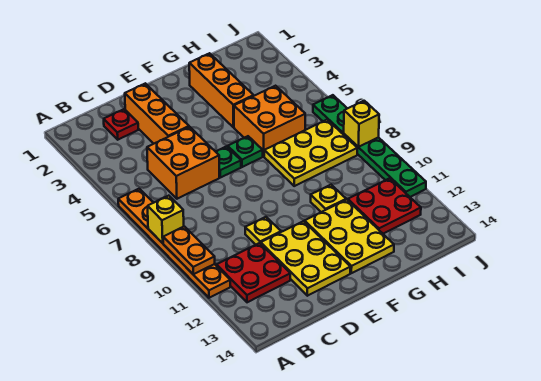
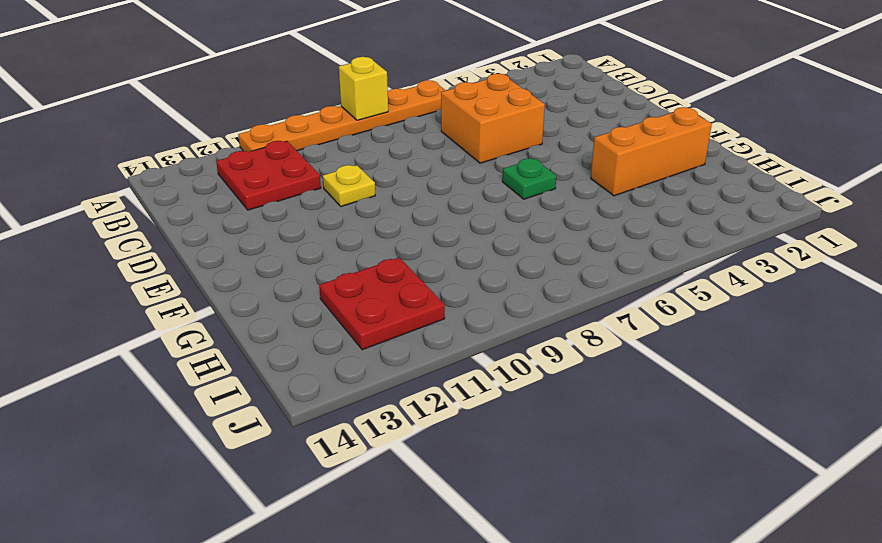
none -> red 1x1 plate [104,109,138,140]
none -> orange 1x3 brick [125,83,189,144]
none -> yellow 2x3 plate [261,221,350,296]

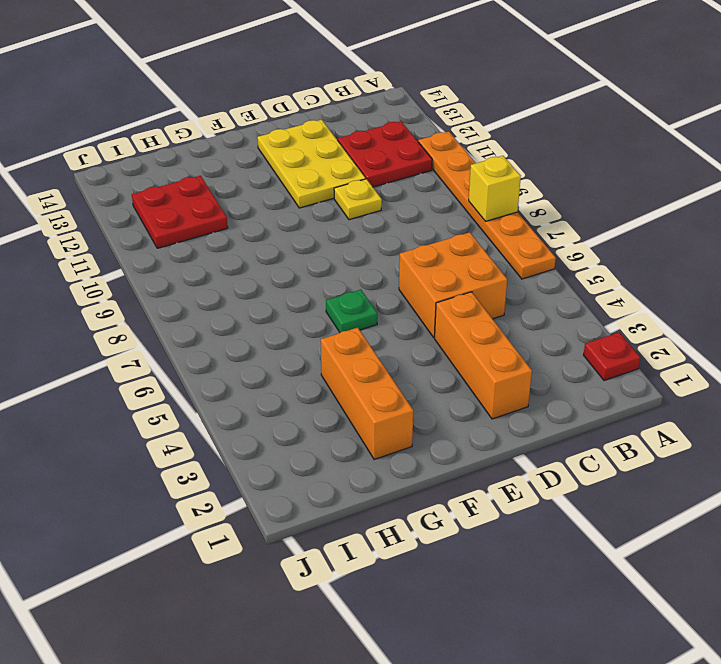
red 1x1 plate [583,332,640,381] -> red 1x1 plate moved to [104,109,138,140]
none -> green 1x1 plate [216,146,241,178]
none -> yellow 2x3 plate [305,200,394,273]
none -> orange 2x2 brick [234,86,305,156]

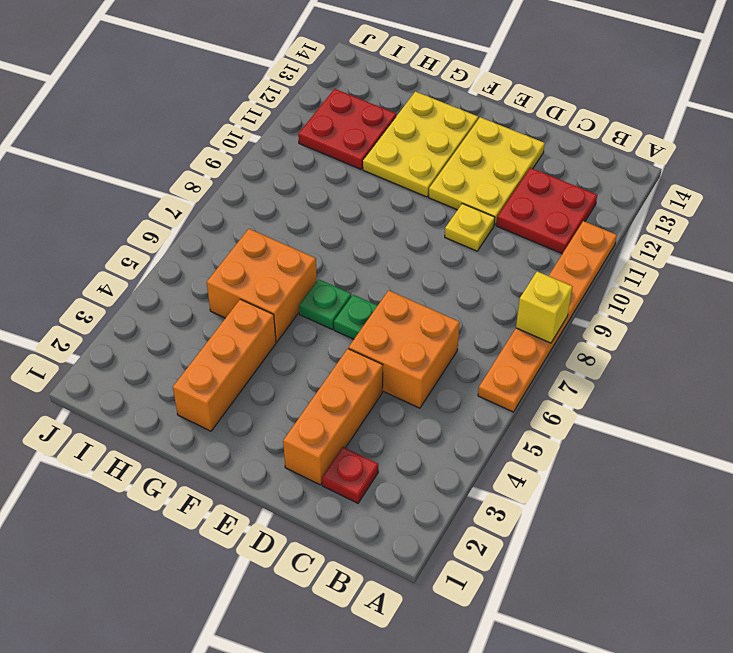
none -> yellow 2x3 plate [264,120,357,186]
none -> yellow 1x1 plate [311,185,346,212]
none -> green 1x6 plate [313,95,426,197]

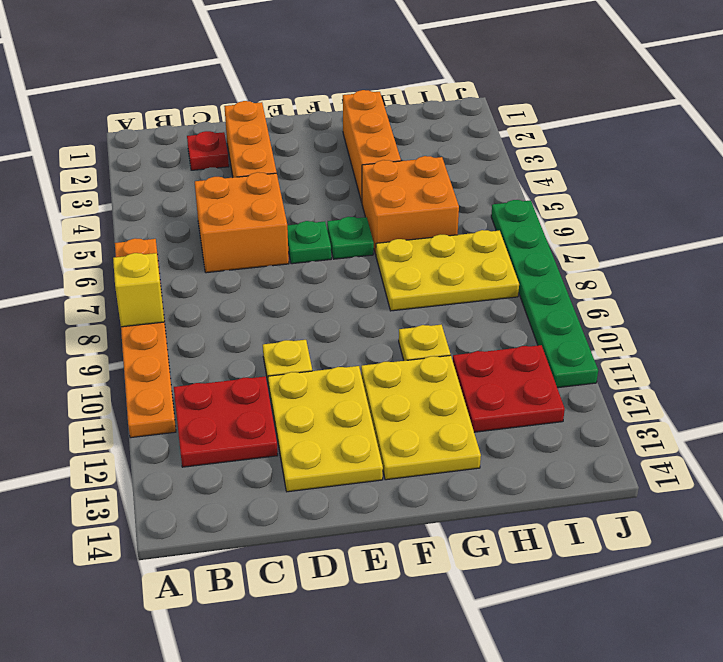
none -> orange 1x2 plate [163,226,215,274]
none -> yellow 1x1 brick [344,101,379,147]

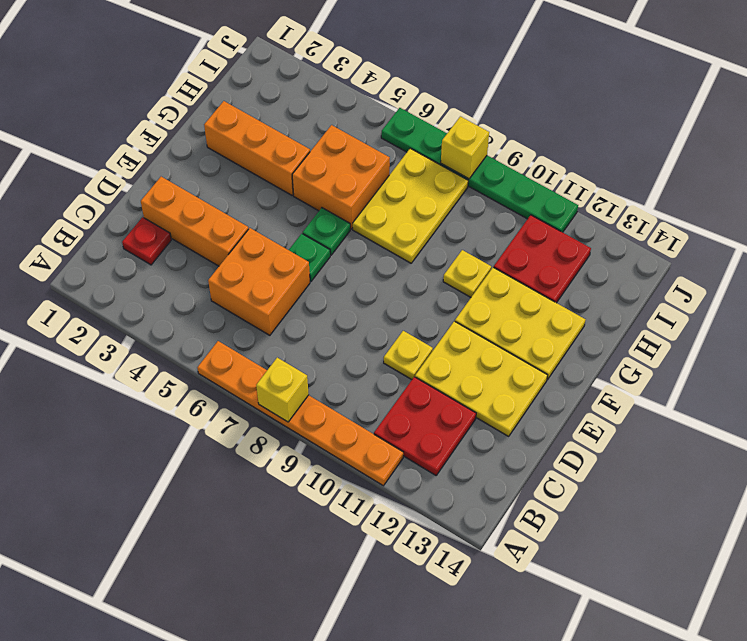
none -> orange 1x2 plate [163,226,215,274]

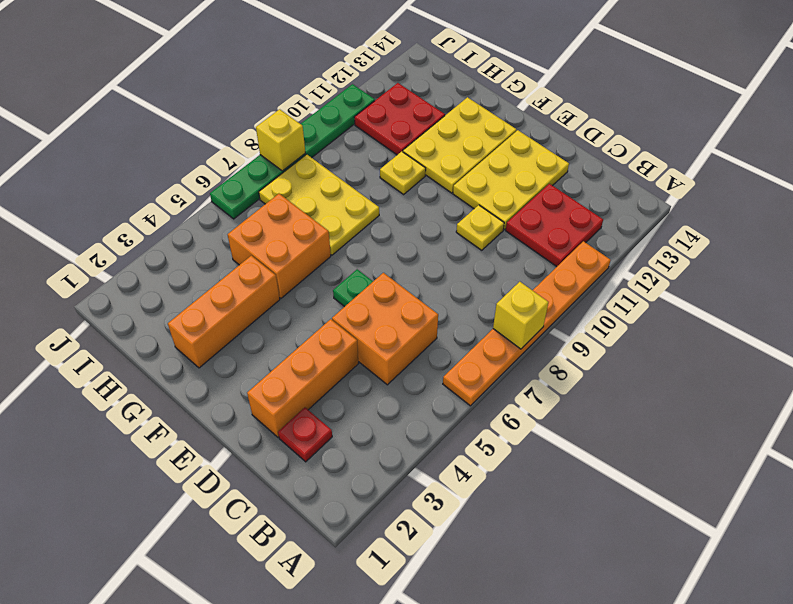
none -> green 1x1 plate [228,136,263,167]
none -> orange 1x2 plate [163,226,215,274]

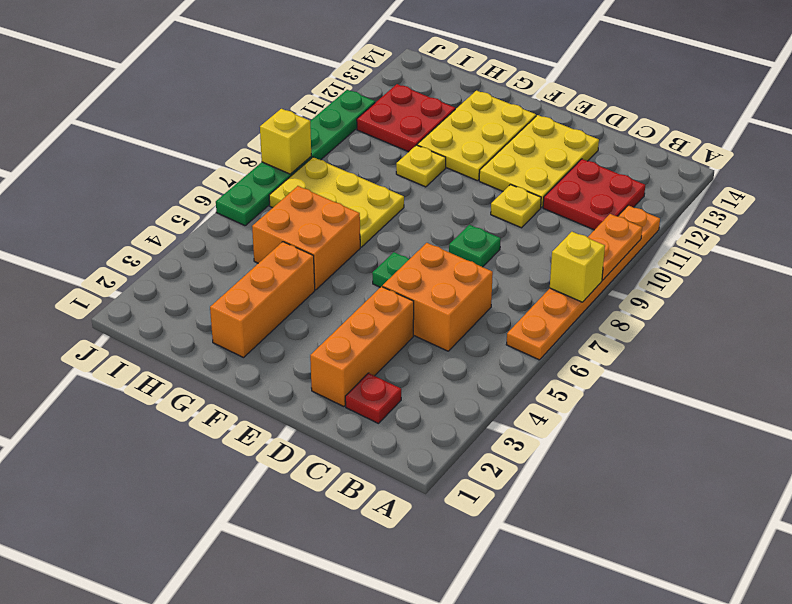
green 1x1 plate [449,225,501,267] -> green 1x1 plate moved to [228,136,263,167]

